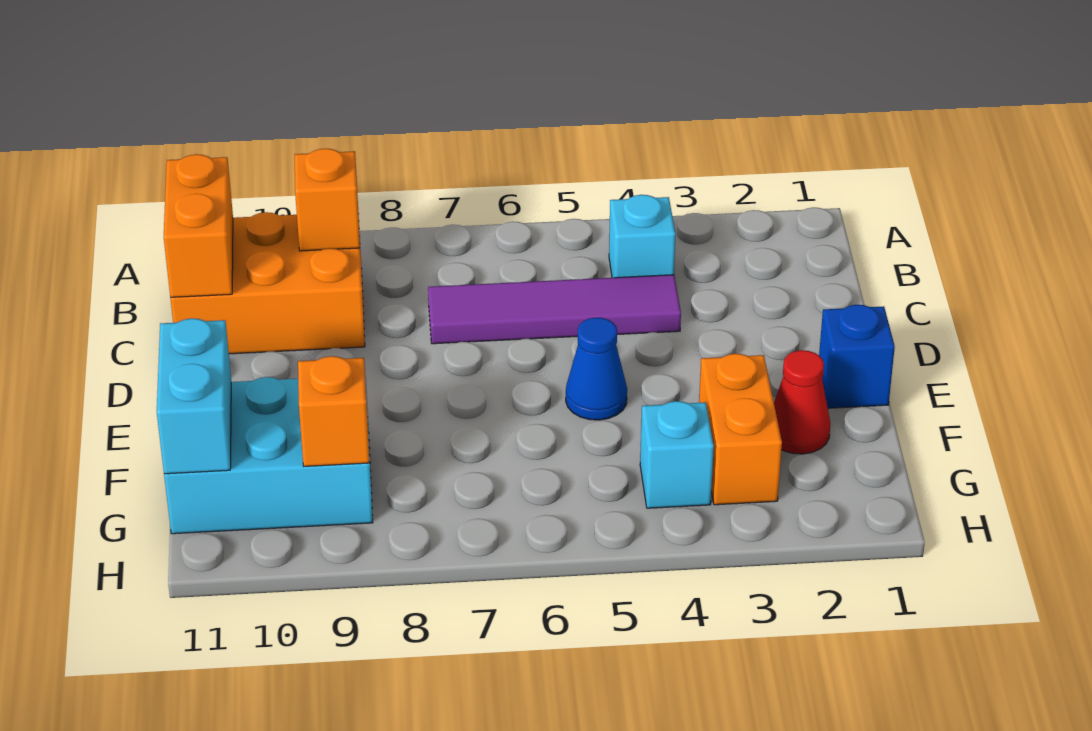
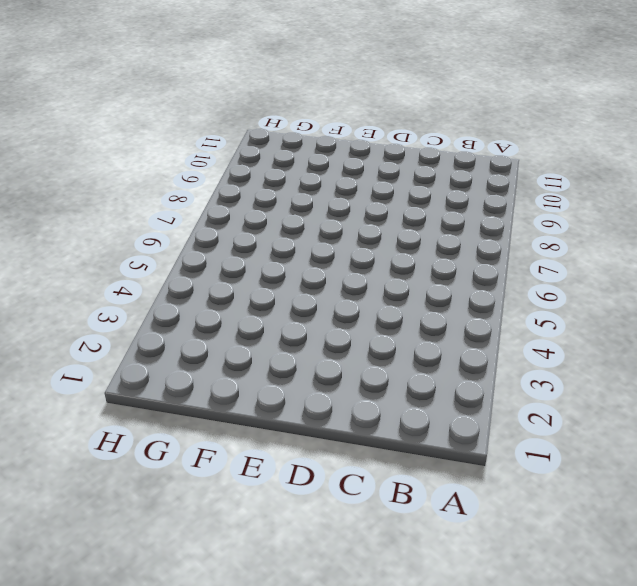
none -> cyan 1x1 brick [609,195,675,278]
none -> orange 2x3 brick [170,212,365,354]
none -> purple 1x4 tile [428,275,681,344]

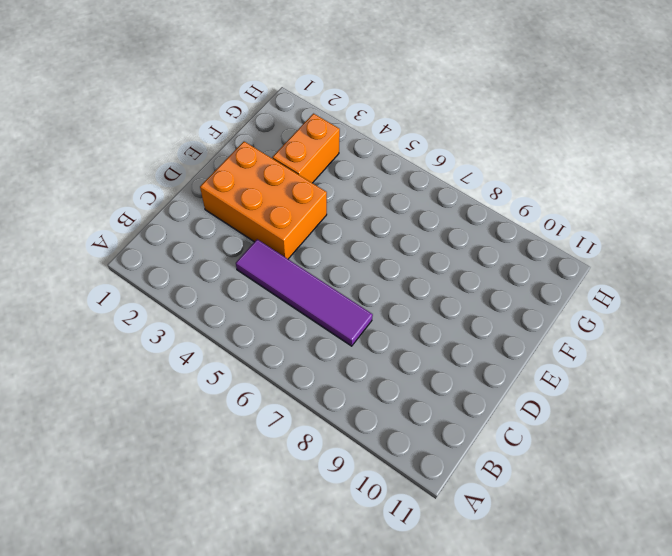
orange 2x3 brick [200,142,327,259] -> orange 2x3 brick moved to [170,212,365,354]
none -> cyan 1x1 brick [609,195,675,278]
none -> blue 1x1 brick [819,305,895,408]
none -> blue 1x1 cone [566,318,627,420]

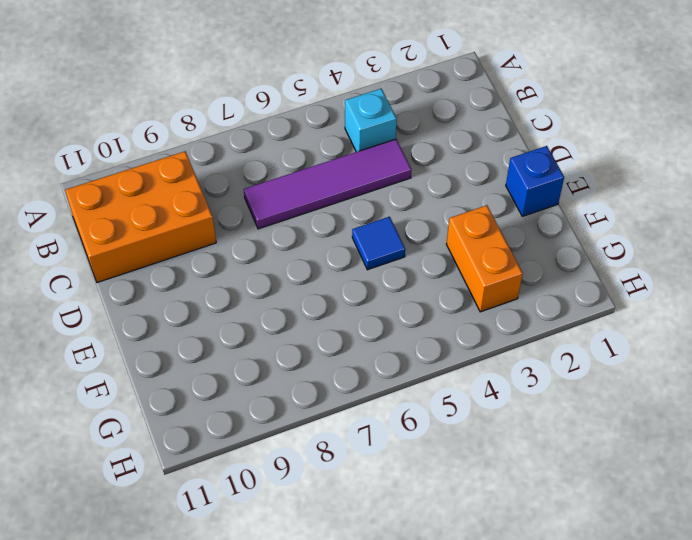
blue 1x1 tile [352,217,405,270] -> blue 1x1 cone [566,318,627,420]
none -> red 1x1 cone [774,350,830,454]
none -> cyan 2x3 brick [164,376,373,534]
none -> cyan 1x1 brick [640,401,714,508]

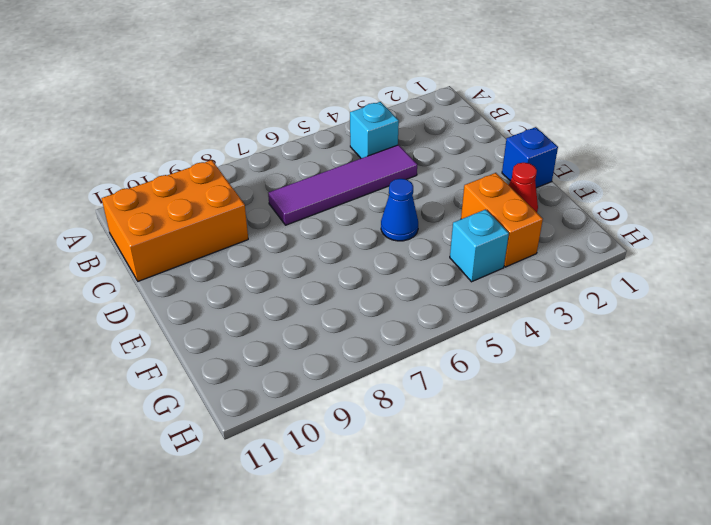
none -> cyan 2x3 brick [164,376,373,534]
none -> orange 1x1 brick [295,149,360,251]
none -> orange 1x2 brick [164,154,233,297]

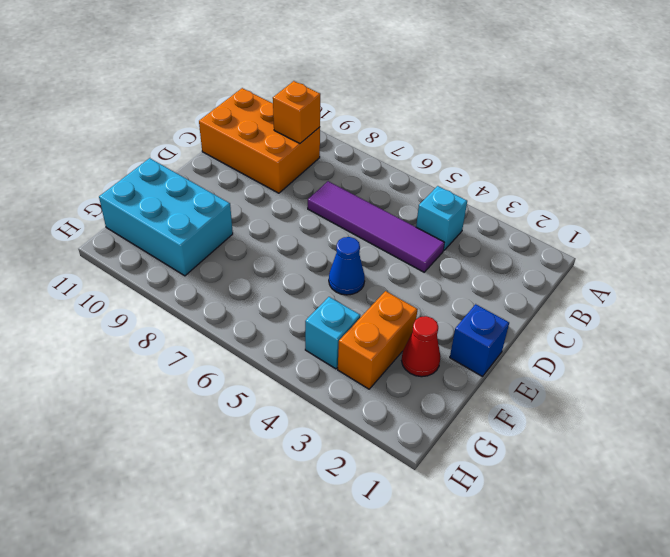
none -> orange 1x2 brick [164,154,233,297]
none -> cyan 1x2 brick [157,318,231,474]
none -> orange 1x1 brick [298,356,370,466]

